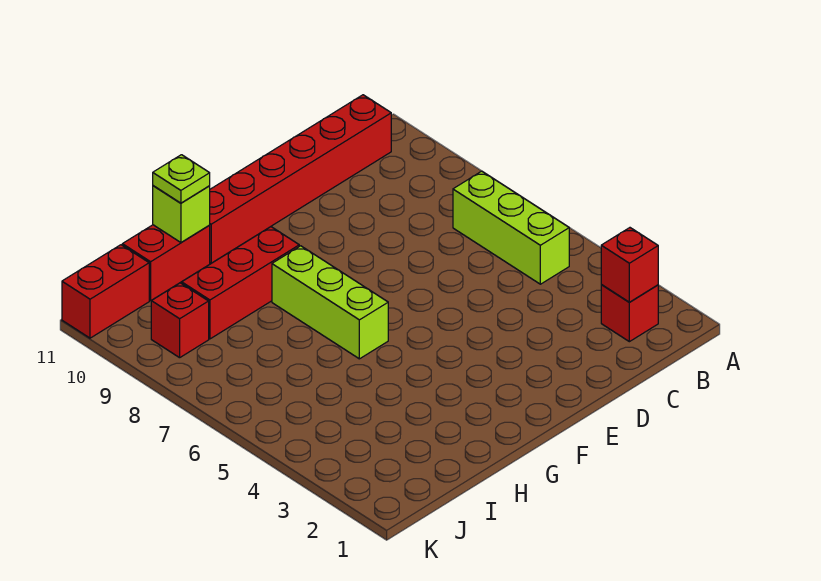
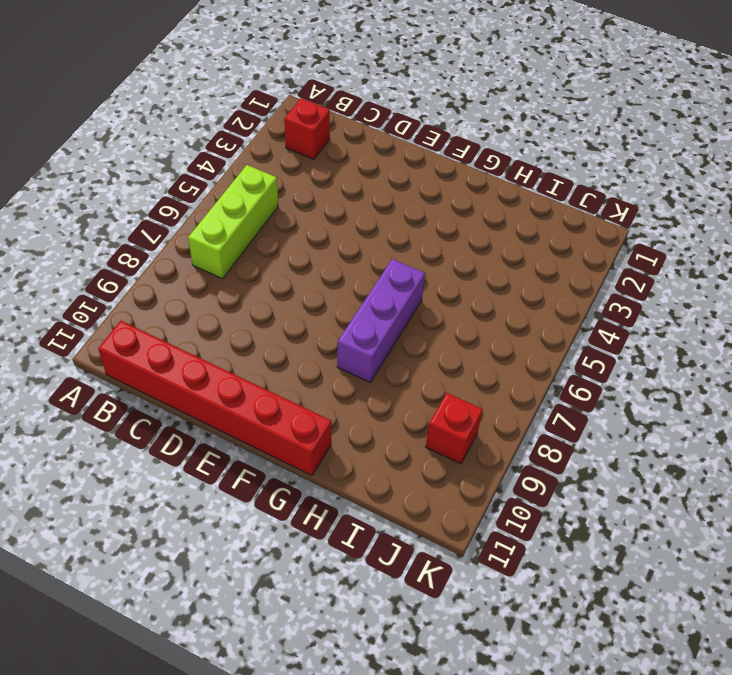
purple 1x3 brick [337,259,425,382] -> lime 1x3 brick [272,246,388,359]
none -> red 1x3 brick [182,227,299,339]
none -> red 1x2 brick [122,225,210,301]

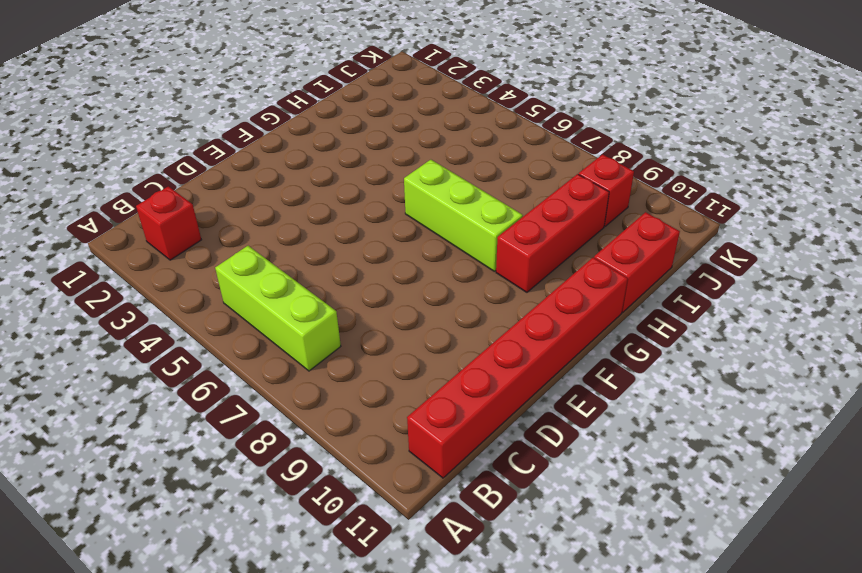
none -> red 1x2 brick [62,245,149,338]
none -> red 1x1 brick [601,228,658,302]

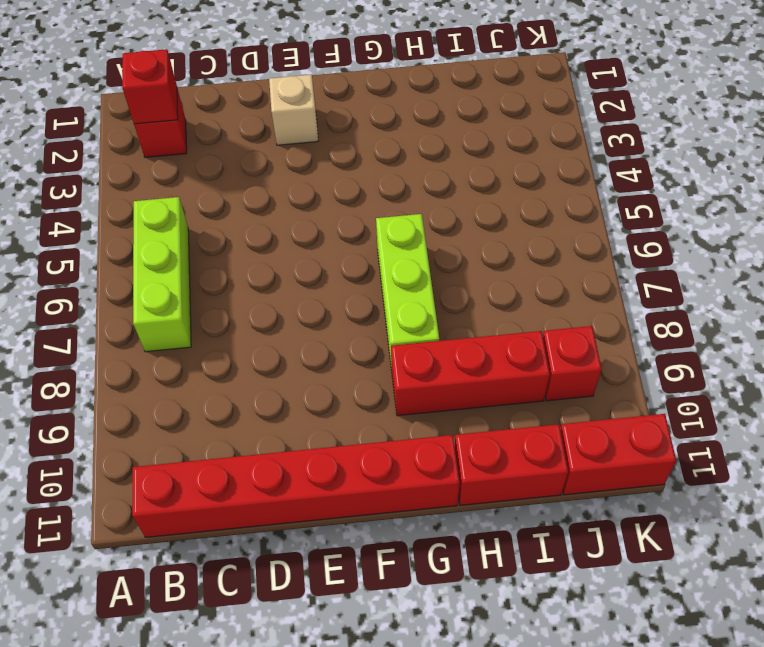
tan 1x1 brick [269,75,318,145] -> none
none -> lime 1x1 brick [153,186,210,242]
none -> lime 1x1 plate [153,155,210,203]

